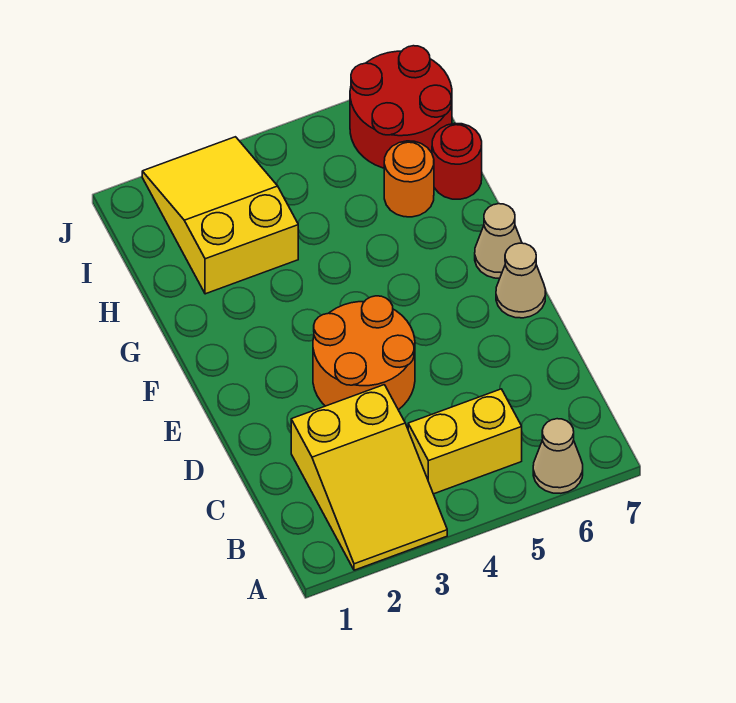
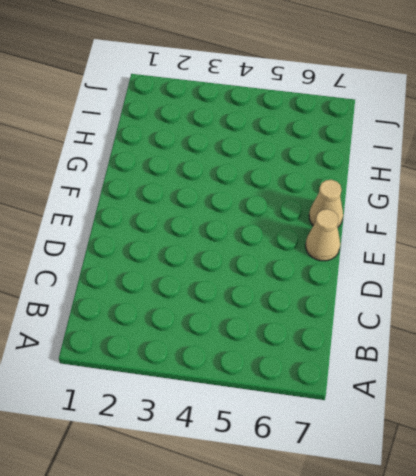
none -> yellow 2x3 slope [291,385,447,570]
none -> tan 1x1 cone [533,419,583,493]

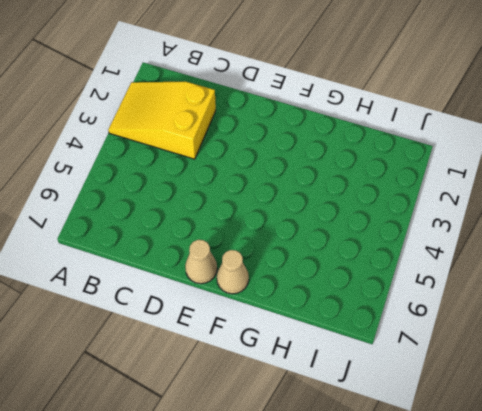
none -> tan 1x1 cone [533,419,583,493]
none -> yellow 1x2 brick [408,389,522,494]

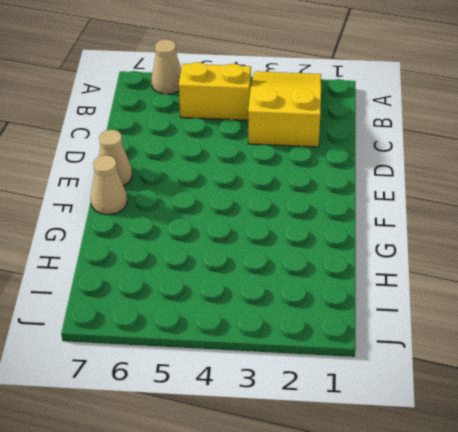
none -> orange 2x2 round brick [313,296,415,410]
none -> yellow 2x3 slope [142,137,298,294]

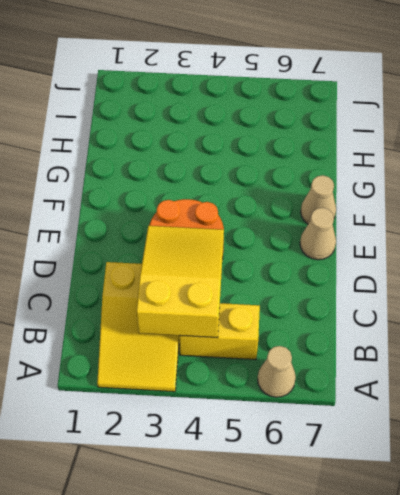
yellow 2x3 slope [137,226,224,338] -> yellow 2x3 slope moved to [142,137,298,294]
none -> orange 1x1 round brick [384,141,434,217]
none -> red 1x1 round brick [432,123,482,199]

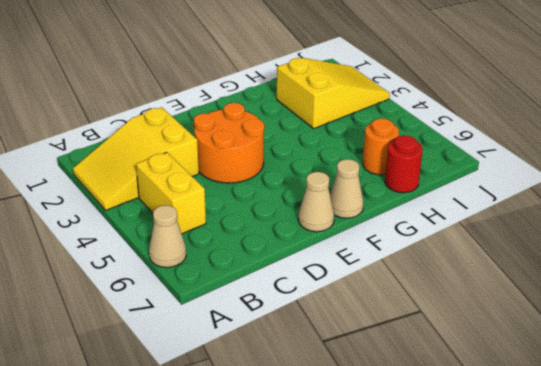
none -> red 2x2 round brick [350,46,452,168]

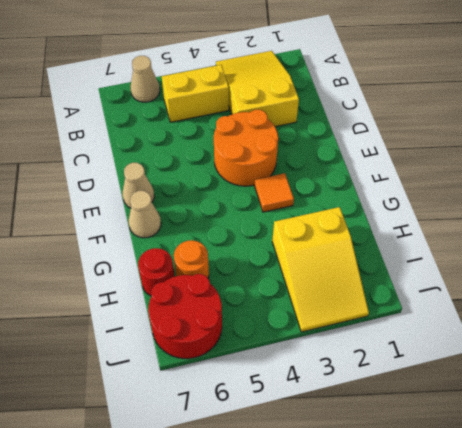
orange 1x1 tile [255,173,294,212] -> none

